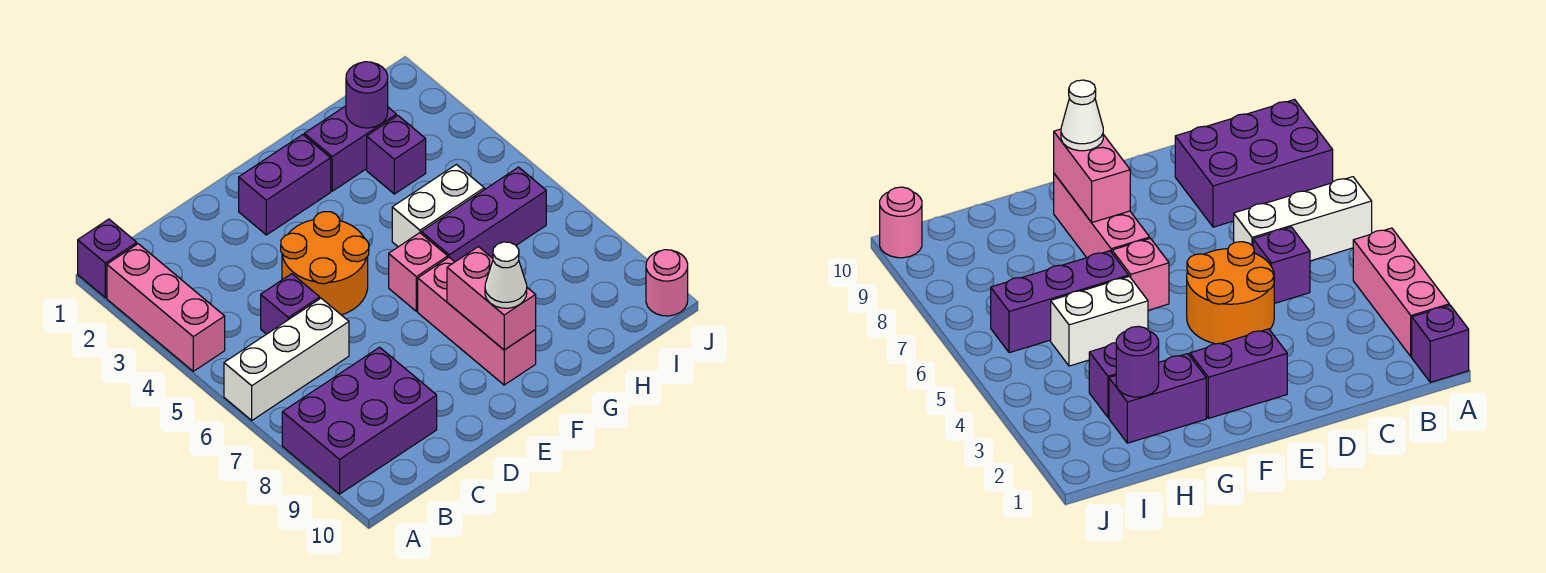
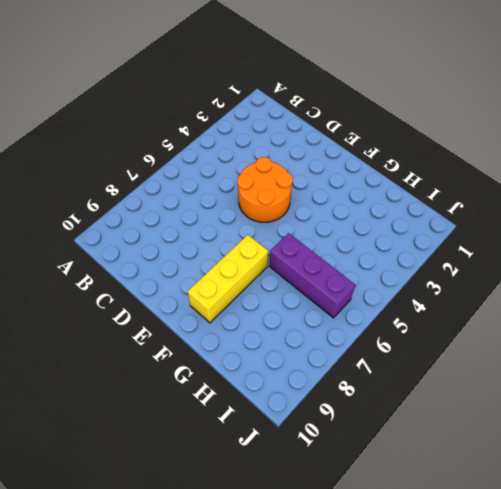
yellow 1x3 brick [188,235,268,323] -> pink 1x3 brick [418,257,536,385]
none -> purple 1x1 brick [78,219,137,298]
none -> pink 1x3 brick [107,244,225,371]
none -> white 1x3 brick [224,298,349,420]

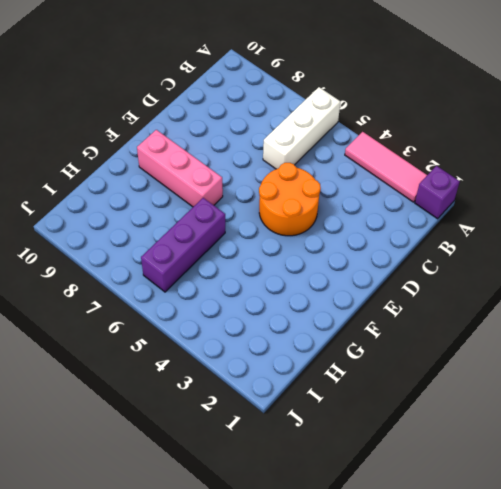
pink 1x3 tile [345,132,427,202] -> pink 1x3 brick [107,244,225,371]
none -> purple 2x3 brick [282,347,437,494]
none -> purple 1x1 brick [261,274,320,334]
none -> purple 1x2 brick [239,135,331,235]

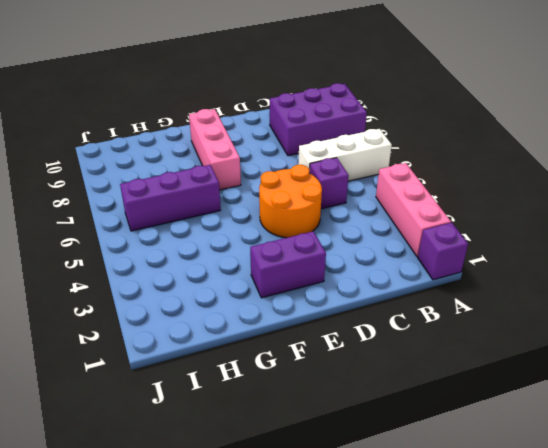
none -> pink 1x1 brick [389,233,448,311]
none -> purple 1x2 brick [304,106,396,191]
none -> white 1x2 brick [392,165,484,247]

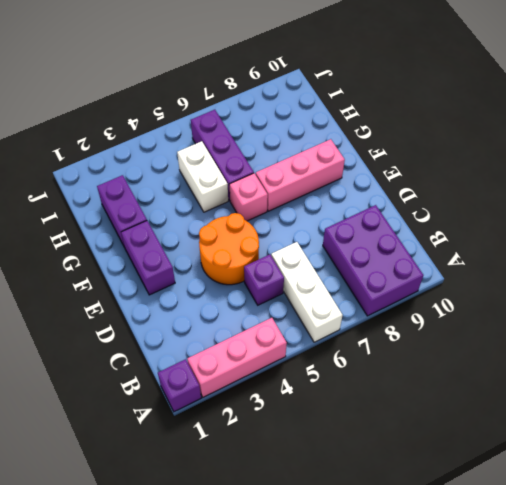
none -> purple 1x1 brick [367,116,426,194]
none -> pink 1x1 round brick [646,250,688,316]
none -> pink 1x2 brick [447,247,536,350]

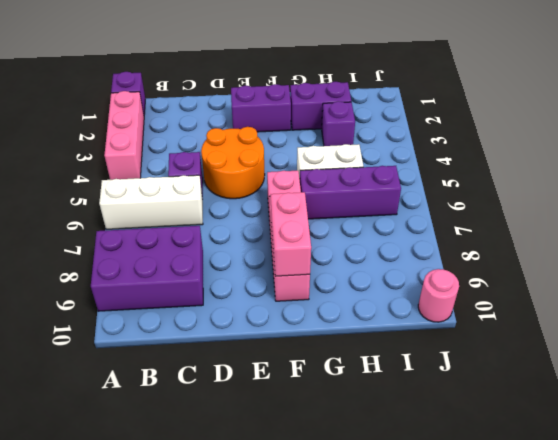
none -> purple 1x1 round brick [346,62,388,128]
none -> white 1x1 cone [485,242,527,308]

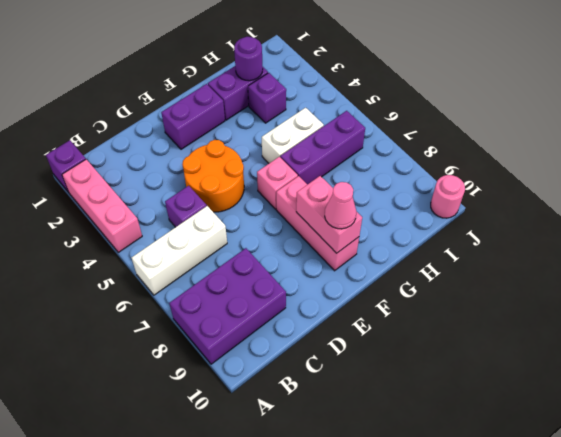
pink 1x1 cone [325,182,356,229] -> white 1x1 cone [485,242,527,308]

